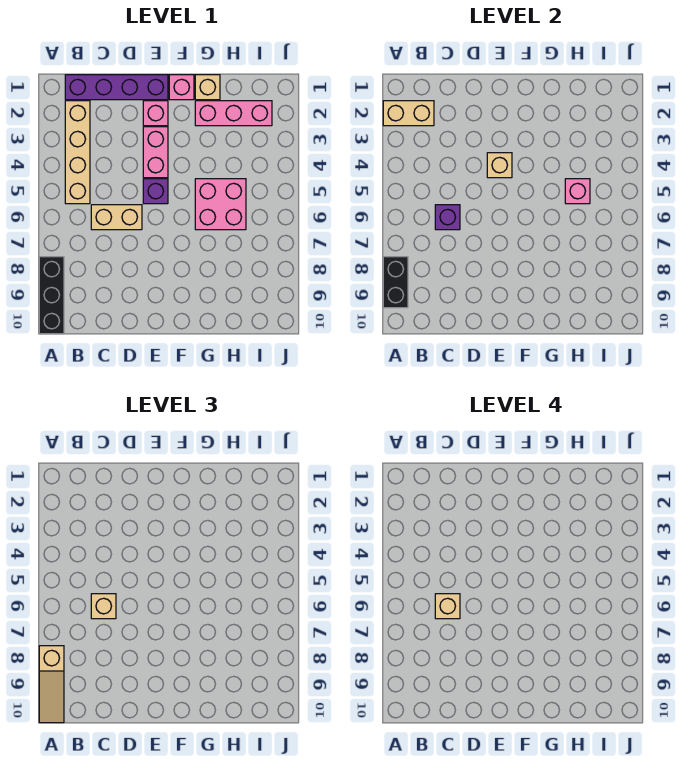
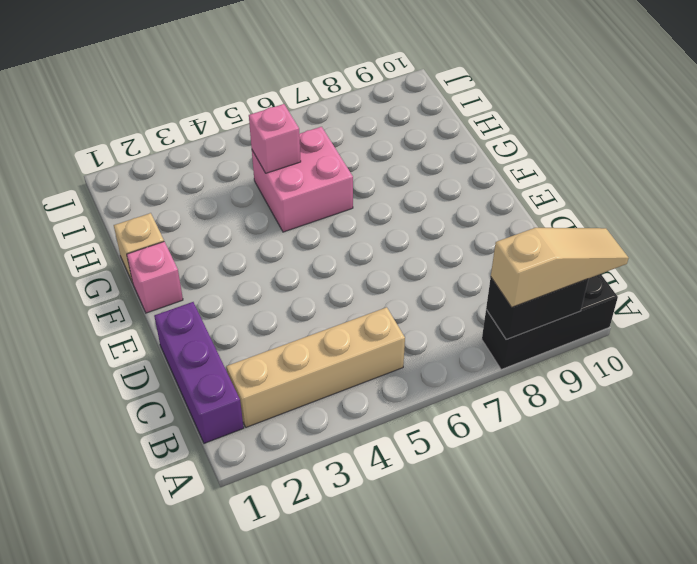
purple 1x3 brick [154,302,244,443] -> purple 1x4 brick [65,75,168,100]
none -> tan 1x2 brick [91,205,142,230]
none -> pink 1x1 brick [143,101,168,126]
none -> pink 1x2 brick [143,127,168,178]

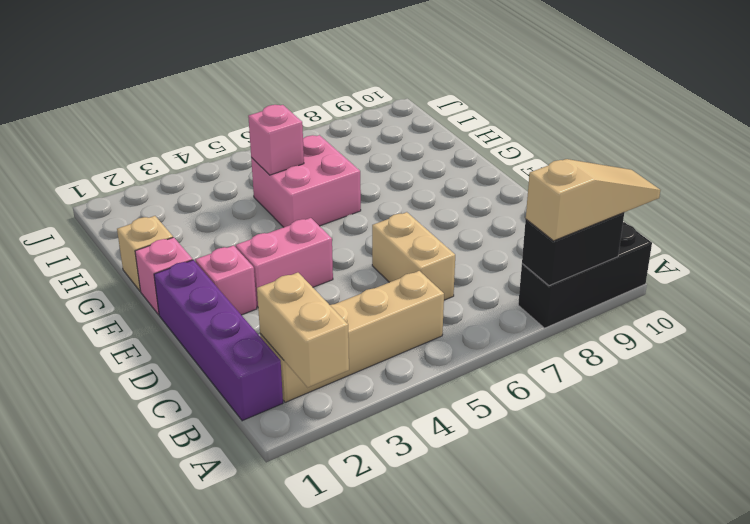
none -> purple 1x1 brick [143,179,168,204]
none -> pink 1x3 brick [195,101,272,126]
none -> purple 1x1 brick [435,205,460,230]

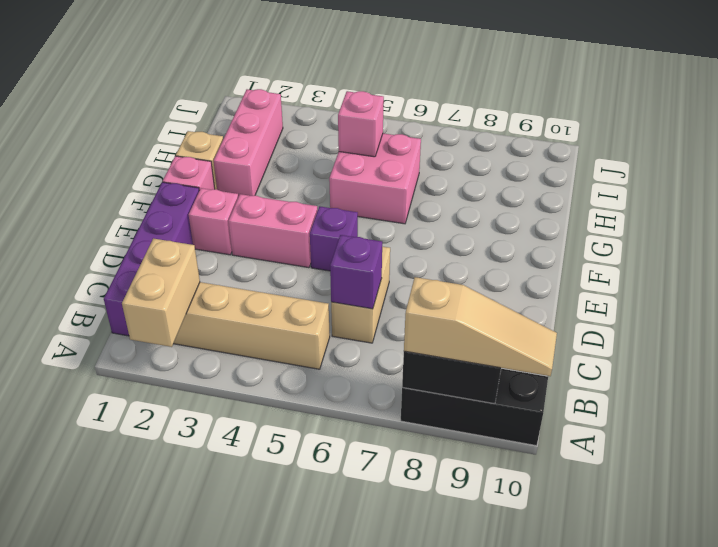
none -> tan 1x1 brick [487,153,512,178]
none -> tan 1x1 brick [91,594,116,619]
none -> tan 1x1 brick [435,594,460,619]

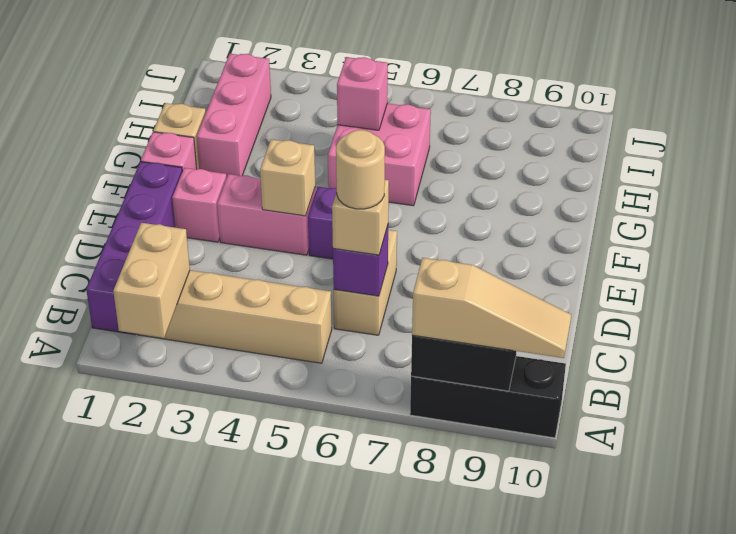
tan 1x1 round brick [336,130,385,209] -> tan 1x1 brick [435,594,460,619]

